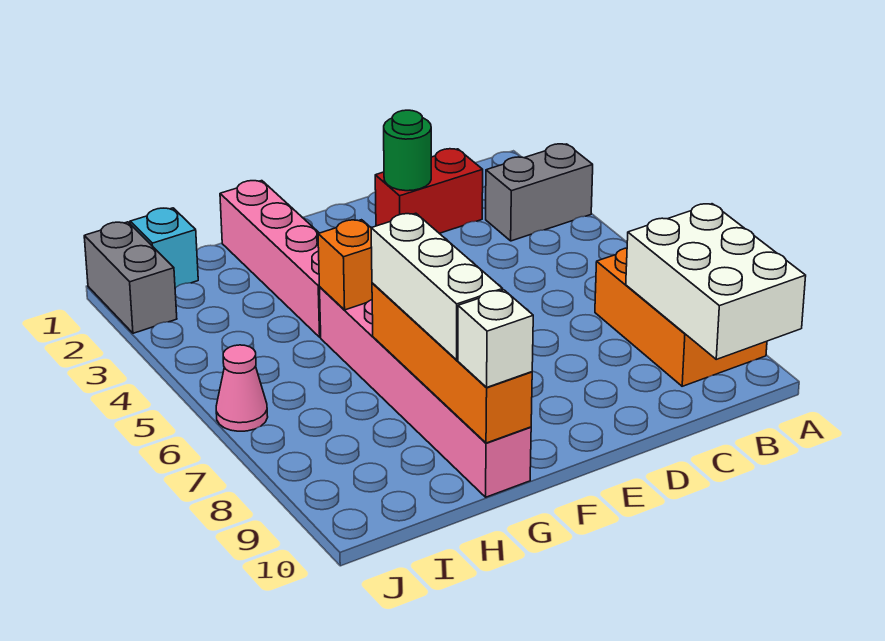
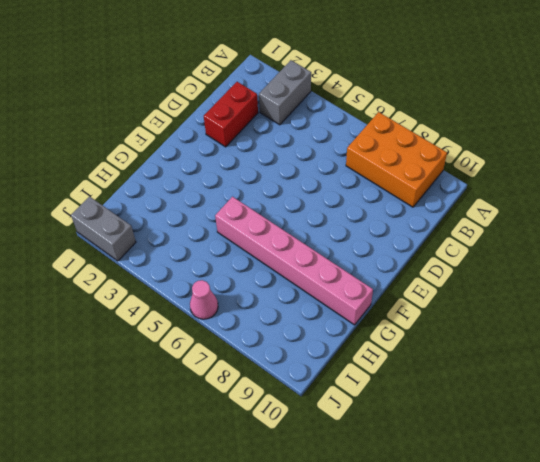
none -> pink 1x4 brick [220,181,321,337]
none -> cyan 1x1 brick [130,208,198,288]
none -> white 2x3 brick [626,204,806,359]

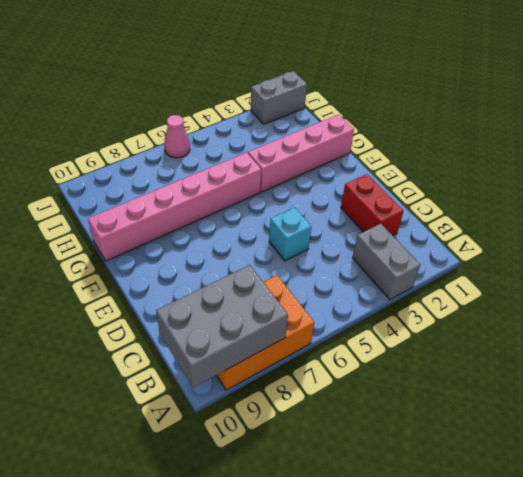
grey 2x3 brick [156,265,288,387] -> white 2x3 brick [626,204,806,359]
cyan 1x1 brick [269,207,311,261] -> cyan 1x1 brick moved to [130,208,198,288]
none -> green 1x1 round brick [384,110,431,191]
none -> orange 1x1 brick [318,220,372,310]
none -> orange 1x4 brick [372,283,532,443]

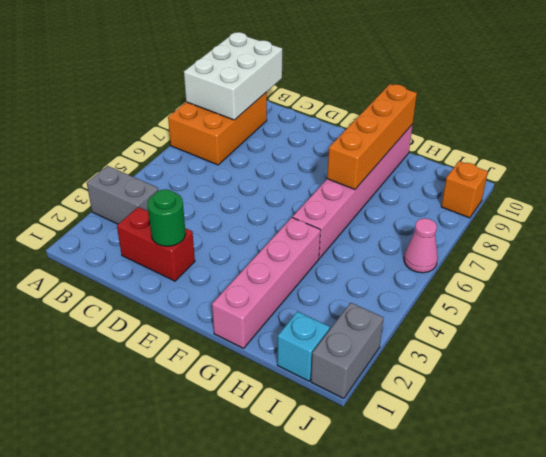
orange 1x1 brick [441,161,488,218] -> orange 1x1 brick moved to [318,220,372,310]
none -> white 1x3 brick [371,213,503,360]
none -> white 1x1 brick [458,290,533,388]

